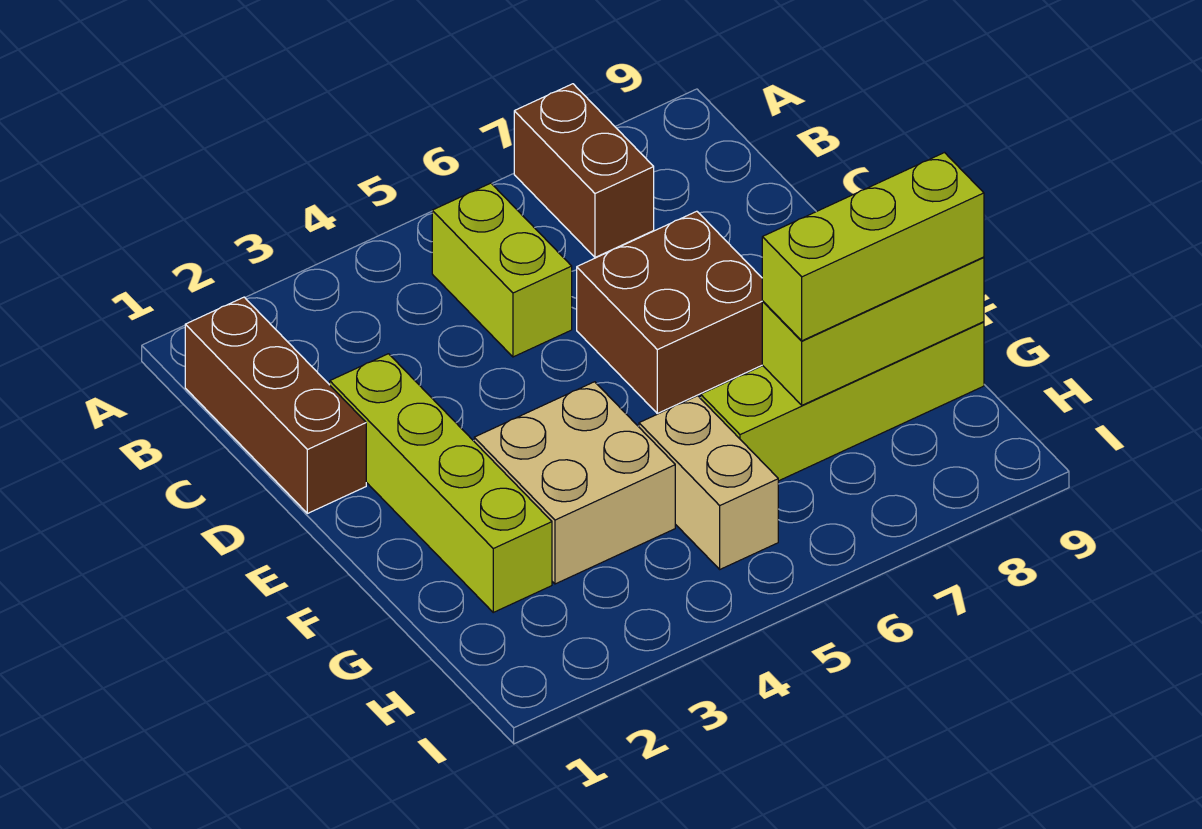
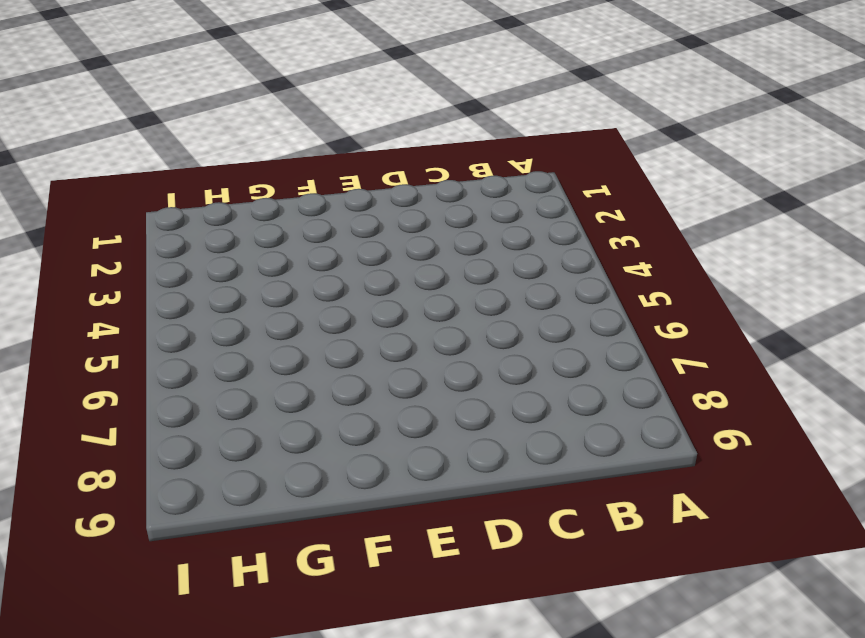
none -> brown 1x2 brick [514,84,654,257]
none -> brown 1x3 brick [185,297,366,513]

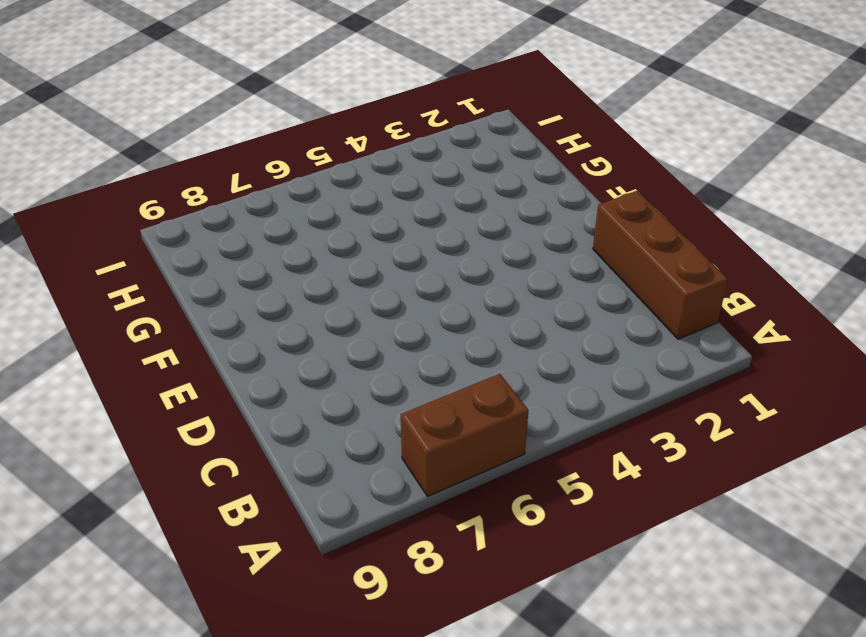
brown 1x2 brick [401,374,529,497] -> brown 1x2 brick turned to [514,84,654,257]
none -> lime 1x2 brick [432,183,572,357]
none -> lime 1x4 brick [330,354,552,612]

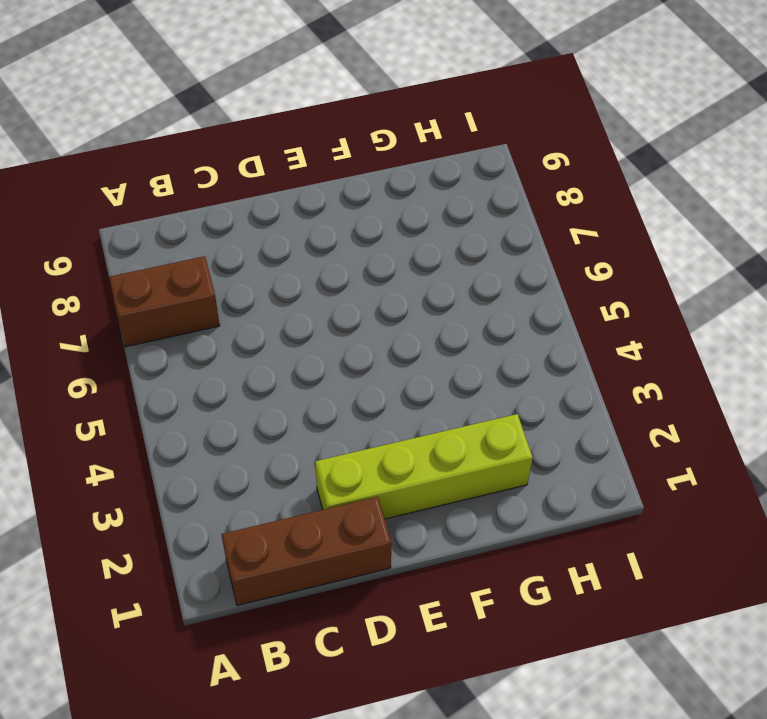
none -> lime 1x2 brick [432,183,572,357]
none -> brown 2x2 brick [577,211,762,413]

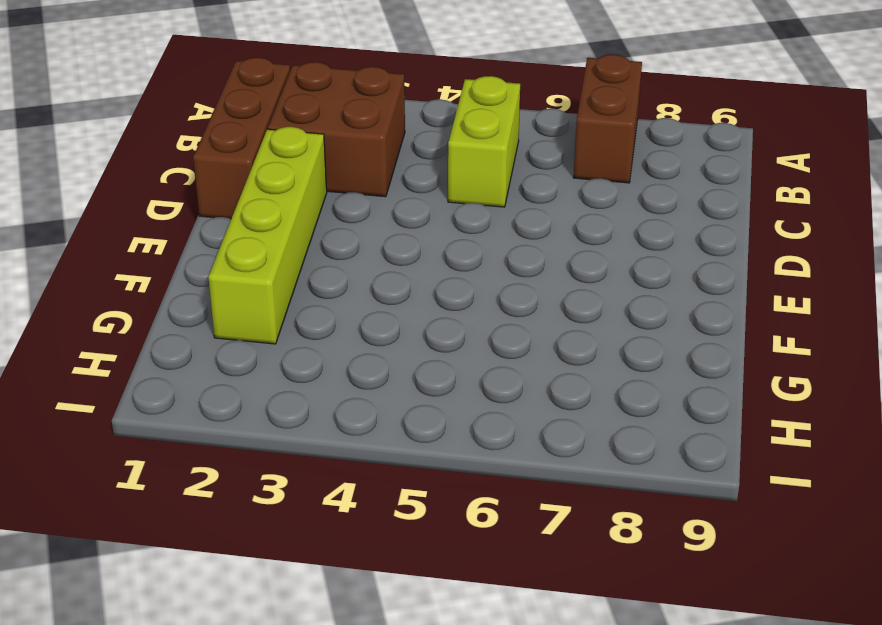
brown 2x2 brick [268,62,405,197] -> brown 2x2 brick moved to [577,211,762,413]
none -> tan 2x2 brick [474,382,675,584]
none -> tan 1x2 brick [639,396,778,569]

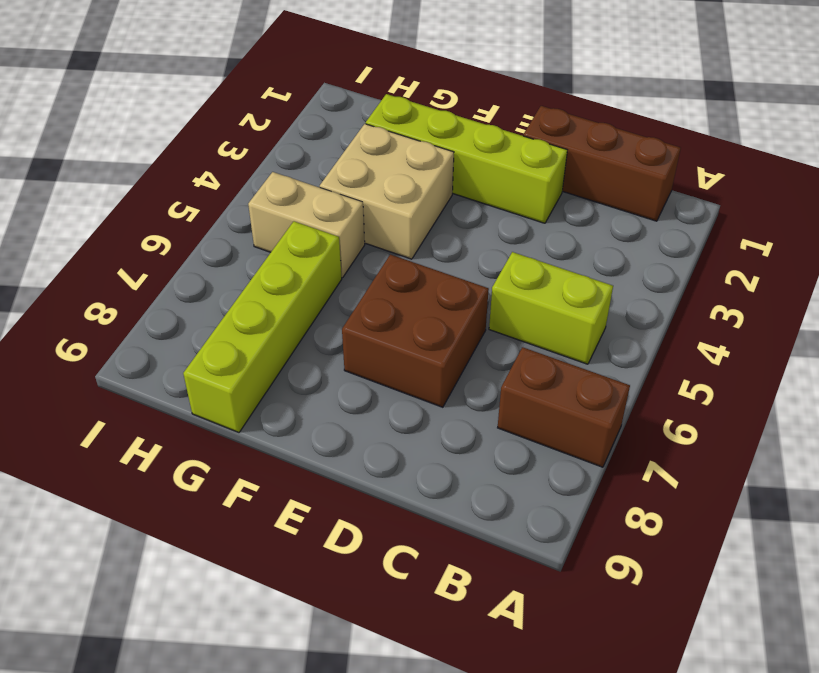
none -> lime 1x3 brick [762,257,984,405]
none -> lime 1x3 brick [762,153,984,341]

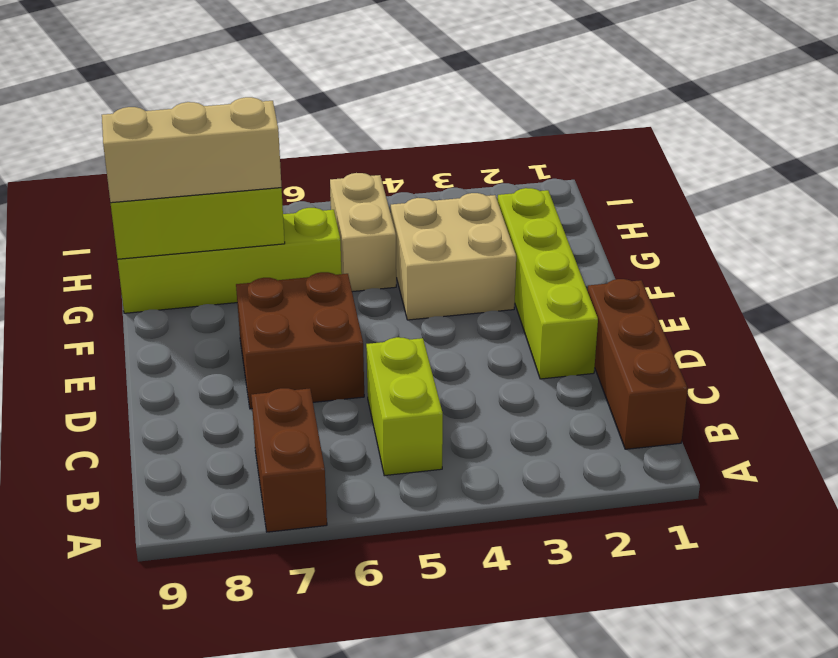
tan 1x3 brick [102,97,282,203] -> lime 1x3 brick [762,153,984,341]

